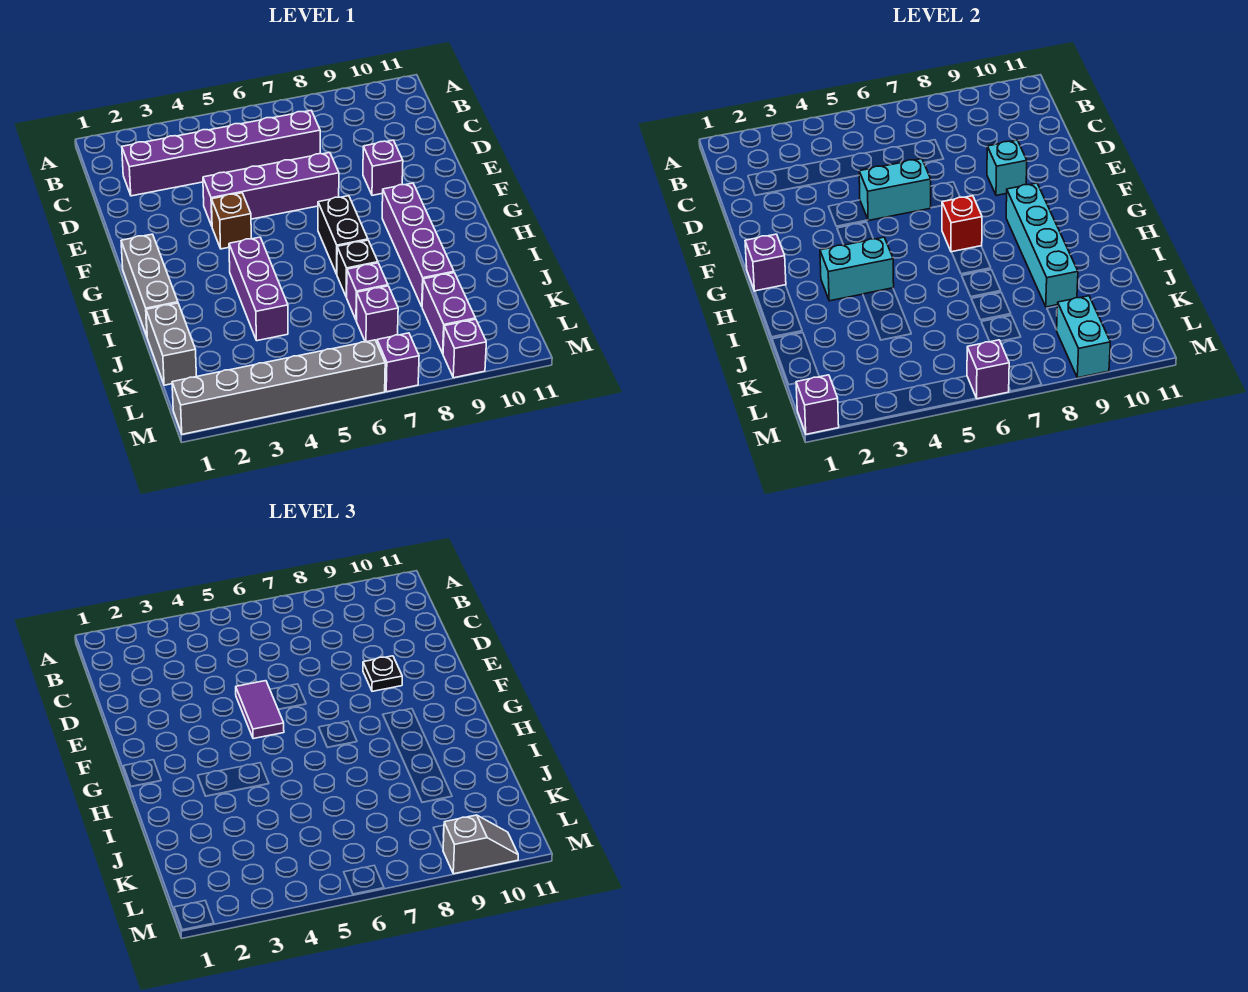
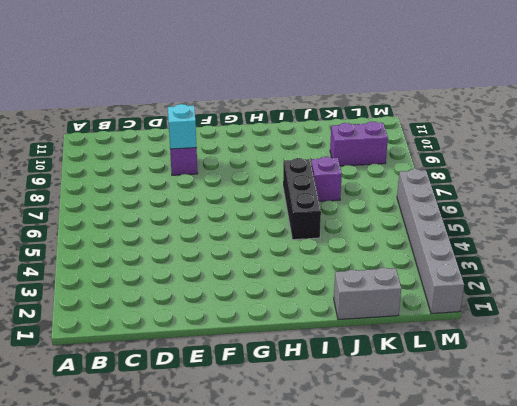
black 1x3 brick [283,158,321,240] -> black 1x1 brick [337,240,378,297]
none -> purple 1x6 brick [122,111,320,196]
none -> purple 1x4 brick [203,152,339,226]
none -> brown 1x1 brick [212,193,251,249]

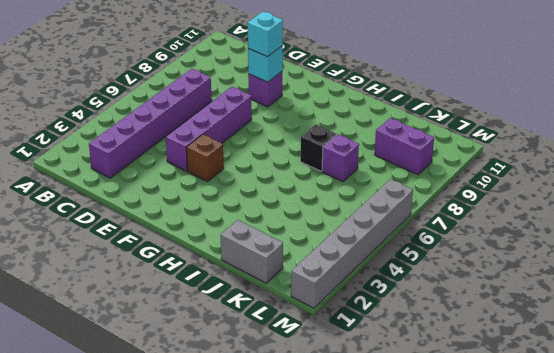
cyan 1x1 brick [248,12,283,57] -> black 1x1 plate [363,656,402,691]
none -> grey 1x3 brick [121,234,178,336]
none -> black 1x2 brick [318,196,368,274]
none -> purple 1x4 brick [382,183,454,306]

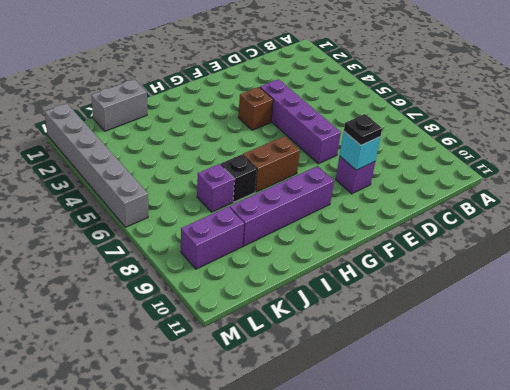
brown 1x2 brick [243,136,300,192] -> black 1x2 brick [318,196,368,274]
none -> purple 1x6 brick [122,111,320,196]
none -> grey 1x3 brick [121,234,178,336]
none -> purple 1x3 brick [229,237,288,341]

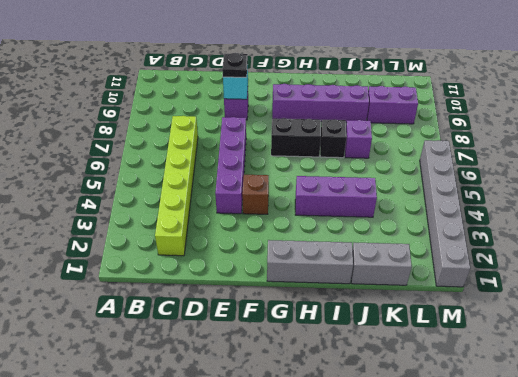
lime 1x6 brick [155,116,198,256] -> purple 1x6 brick [122,111,320,196]
none -> purple 1x1 brick [357,286,398,342]
none -> purple 1x1 brick [377,333,419,392]
none -> purple 1x1 brick [443,319,486,378]

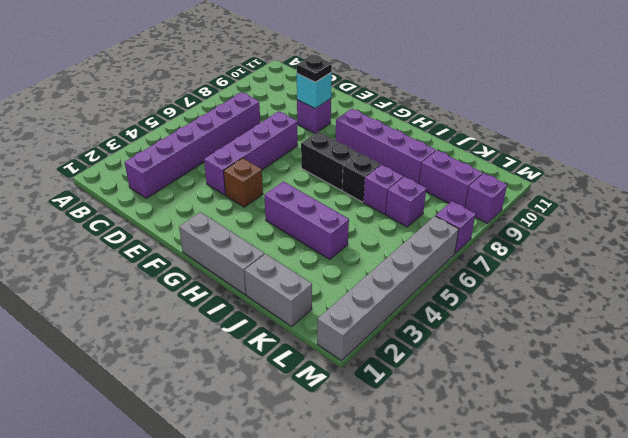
none -> cyan 1x2 brick [859,159,931,221]
none -> purple 1x1 brick [745,234,786,291]
none -> red 1x1 brick [942,196,982,252]

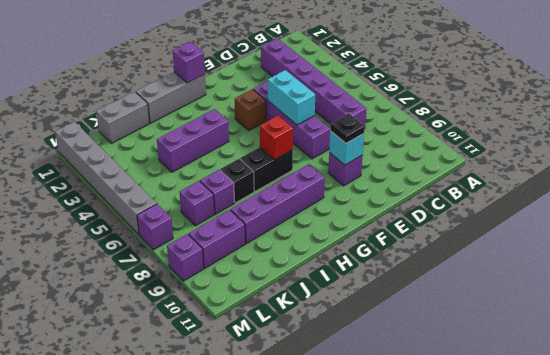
none -> cyan 1x4 brick [1006,183,1078,307]
none -> cyan 1x2 brick [820,237,894,301]
none -> cyan 1x2 brick [1056,296,1110,378]

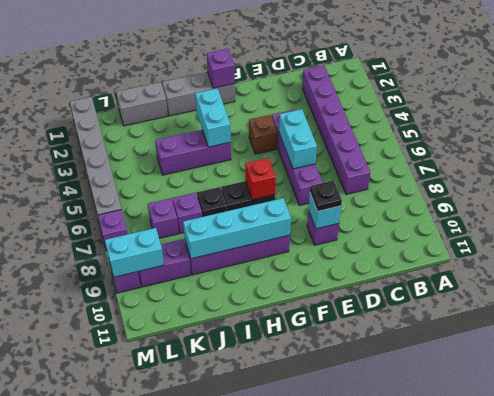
none -> purple 1x1 brick [796,375,839,434]
none -> purple 1x1 brick [967,340,1009,399]
none -> purple 1x2 tile [236,681,284,739]

